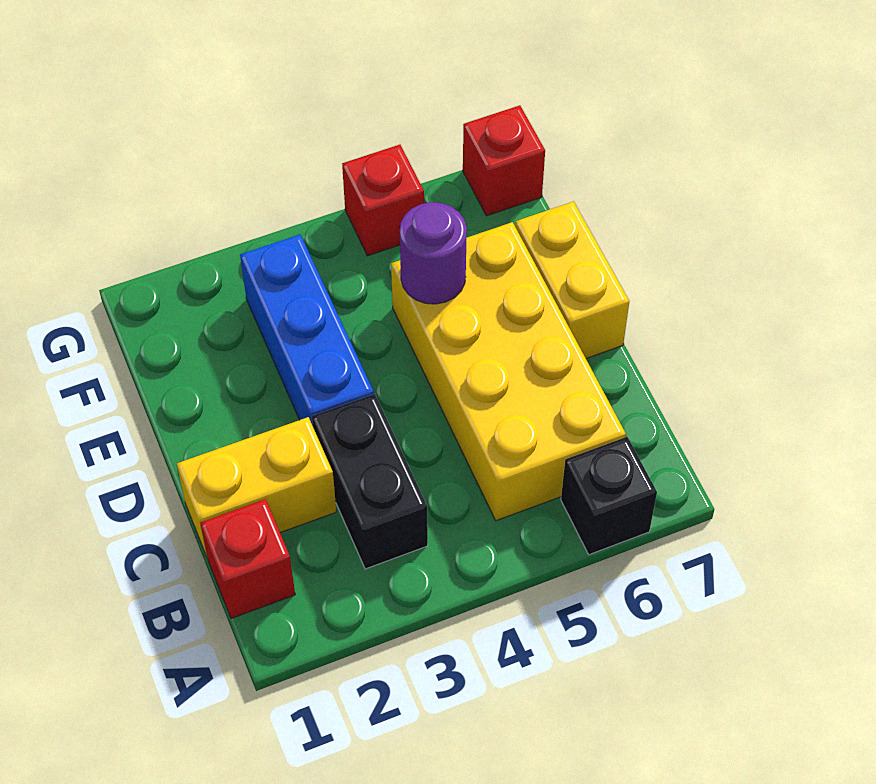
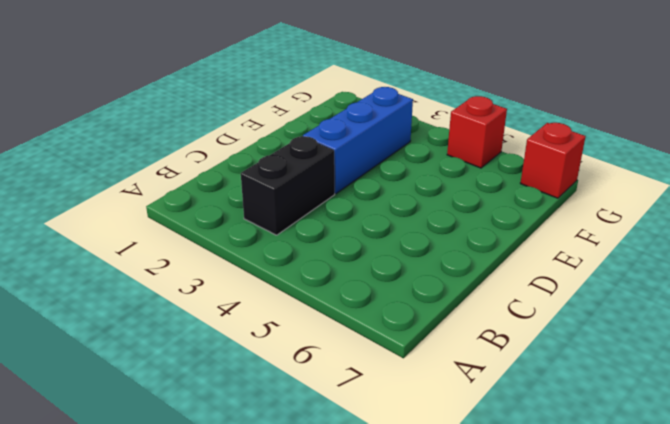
none -> black 1x1 brick [561,437,657,555]
none -> red 1x1 brick [200,499,295,618]

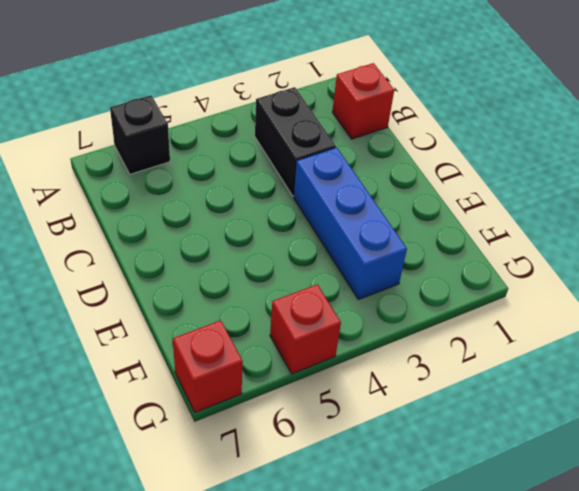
none -> yellow 2x4 brick [391,222,626,521]
none -> yellow 1x2 brick [177,417,336,559]

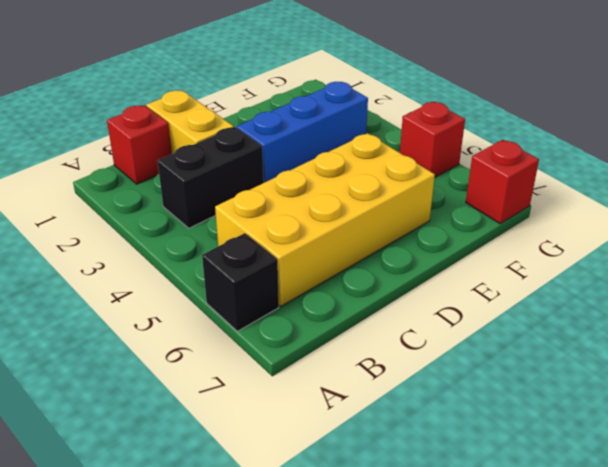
none -> yellow 1x2 brick [515,201,629,358]
none -> purple 1x1 round brick [400,202,467,304]

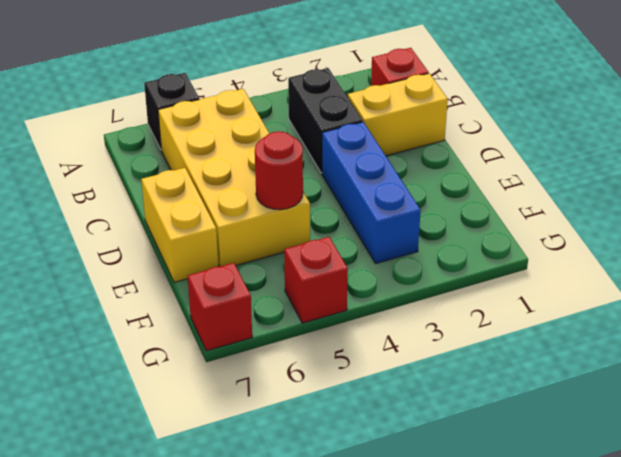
red 1x1 round brick [255,131,303,210] -> purple 1x1 round brick [400,202,467,304]

